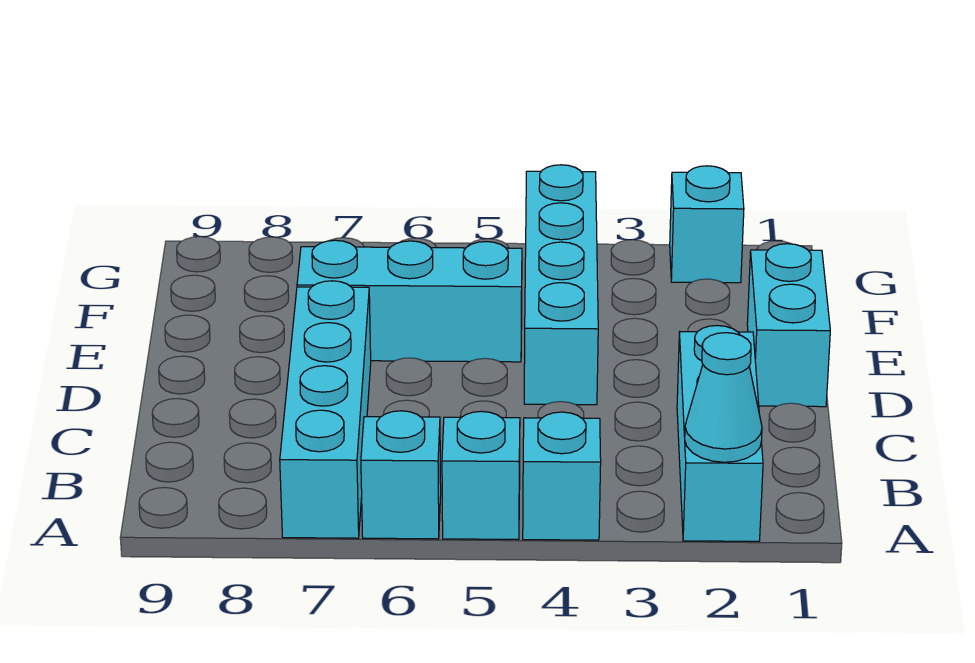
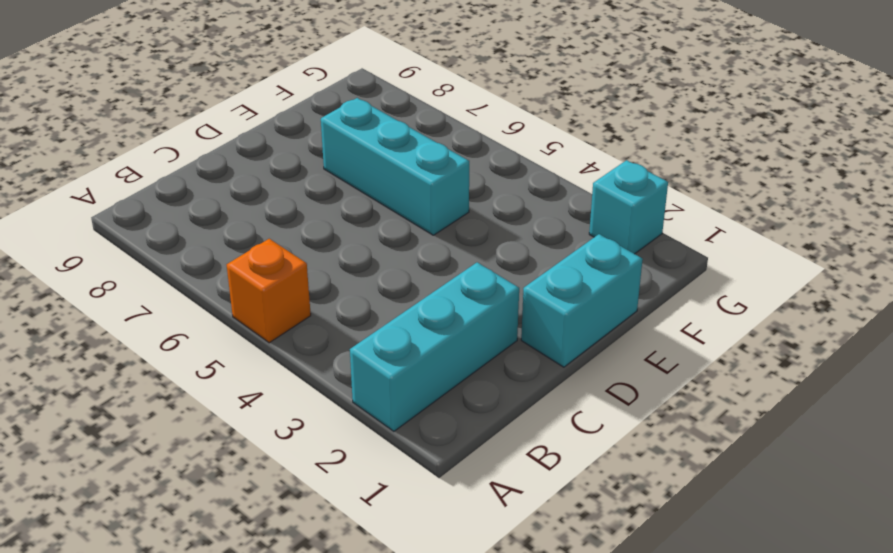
orange 1x1 brick [227,239,311,343] -> cyan 1x1 brick [442,411,520,539]
none -> cyan 1x1 brick [523,412,601,540]
none -> cyan 1x1 brick [361,411,441,539]

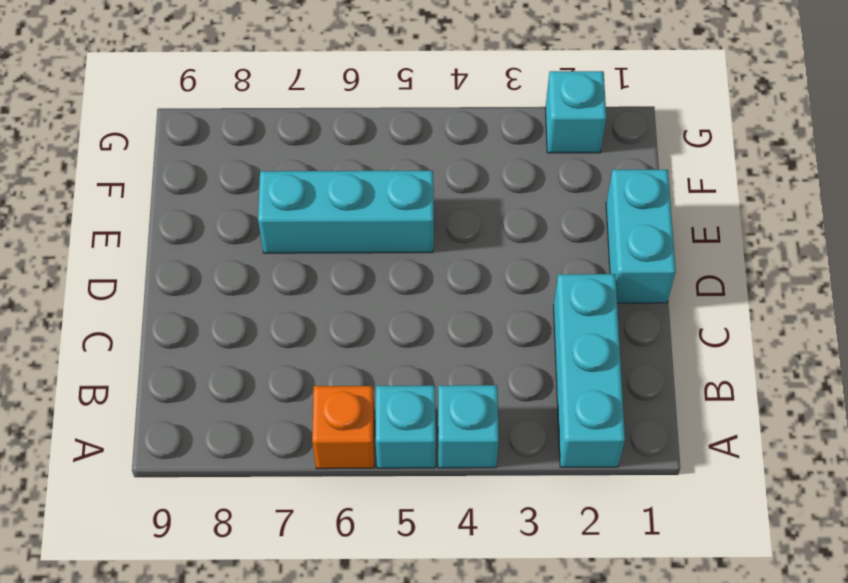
orange 1x1 brick [312,386,375,469] -> cyan 1x1 brick [361,411,441,539]
none -> cyan 1x4 brick [280,281,371,538]
none -> cyan 1x4 brick [524,165,598,405]

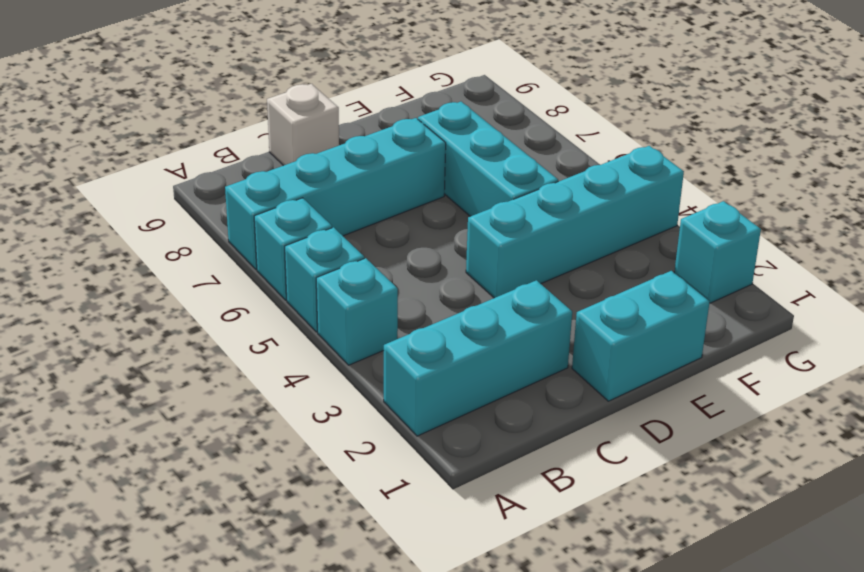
white 1x1 brick [267,84,339,166] -> none
none -> cyan 1x1 cone [685,333,762,462]

